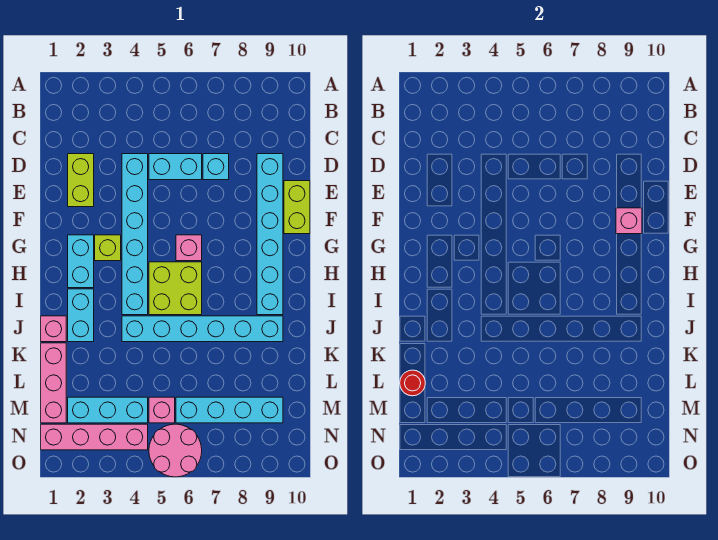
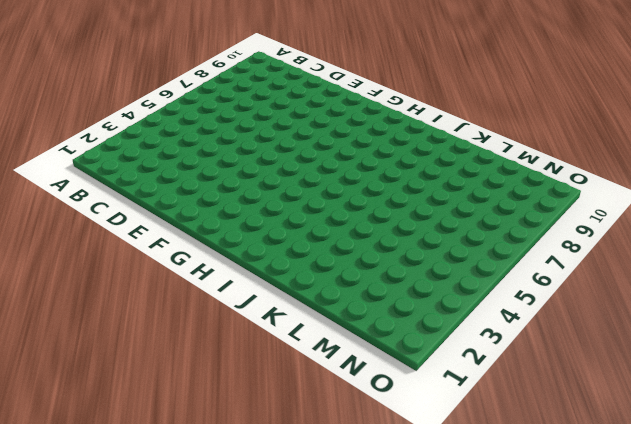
none -> lime 1x2 brick [68,154,94,207]
none -> cyan 1x6 brick [122,154,148,315]
none -> cyan 1x2 brick [149,154,202,180]

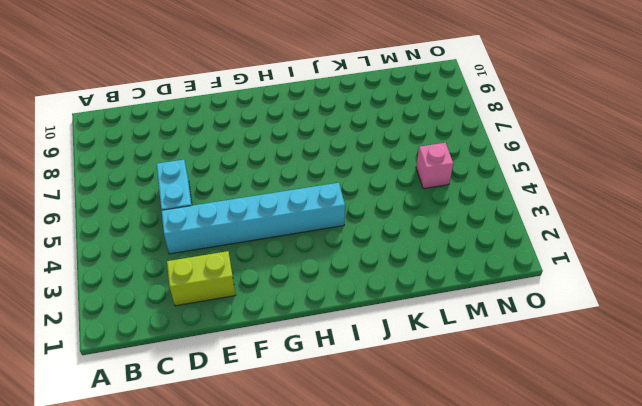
none -> cyan 1x1 brick [203,154,229,180]
none -> cyan 1x6 brick [257,154,283,315]
none -> lime 1x2 brick [284,181,310,234]

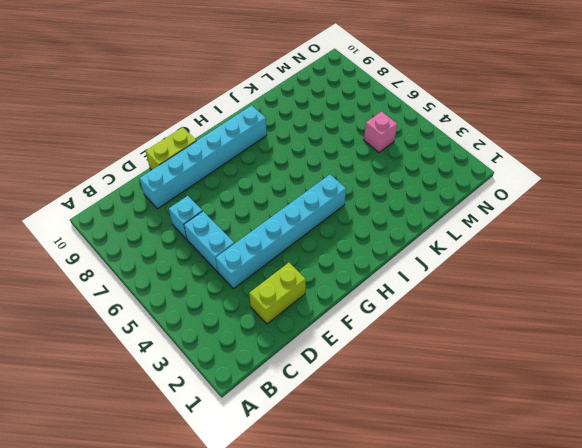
none -> cyan 1x2 brick [68,235,94,288]
none -> lime 1x1 brick [95,235,121,261]
none -> pink 1x1 brick [176,235,202,261]

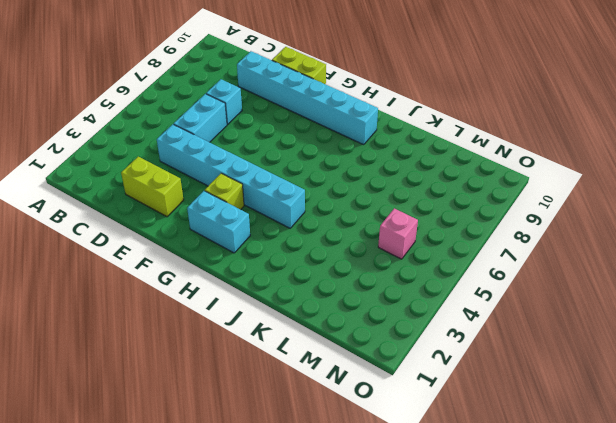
none -> pink 1x1 brick [176,235,202,261]
none -> lime 2x2 brick [149,262,202,315]
none -> cyan 1x2 brick [68,289,94,342]

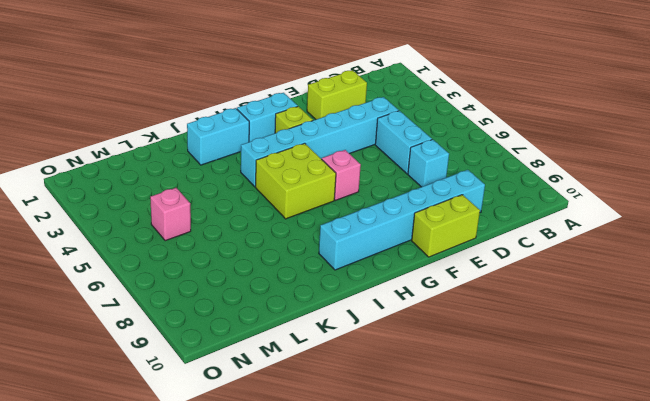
none -> pink 1x1 brick [41,316,66,342]
none -> cyan 1x6 brick [122,316,283,342]
none -> pink 1x3 brick [41,343,66,423]

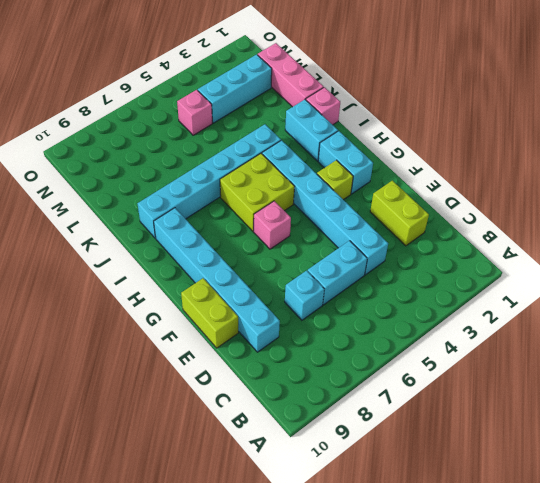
none -> cyan 1x4 brick [176,397,283,423]
none -> pink 1x4 brick [41,424,148,450]
none -> pink 2x2 round brick [149,424,202,477]

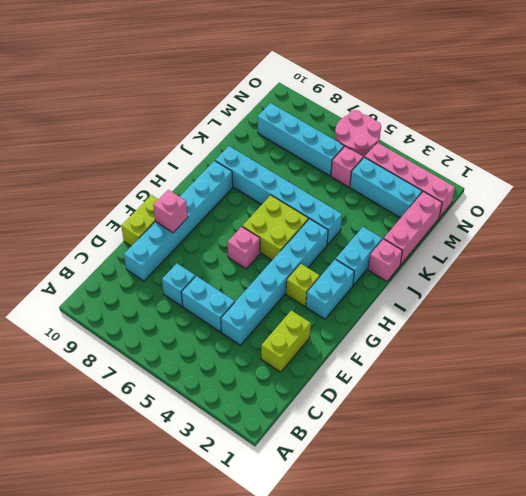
none -> red 1x1 round brick [400,370,425,396]

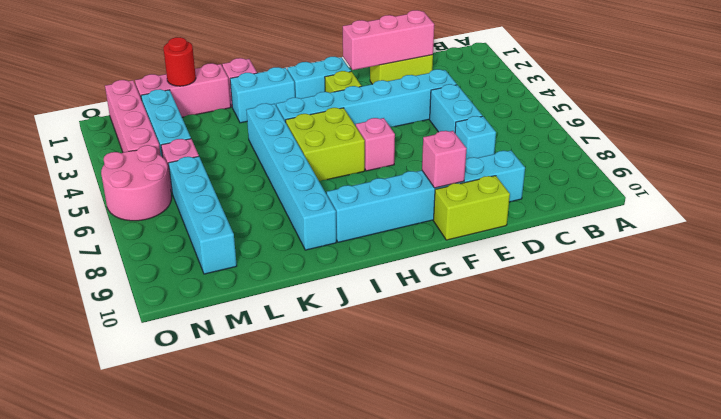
pink 1x3 brick [343,10,434,70] -> none

